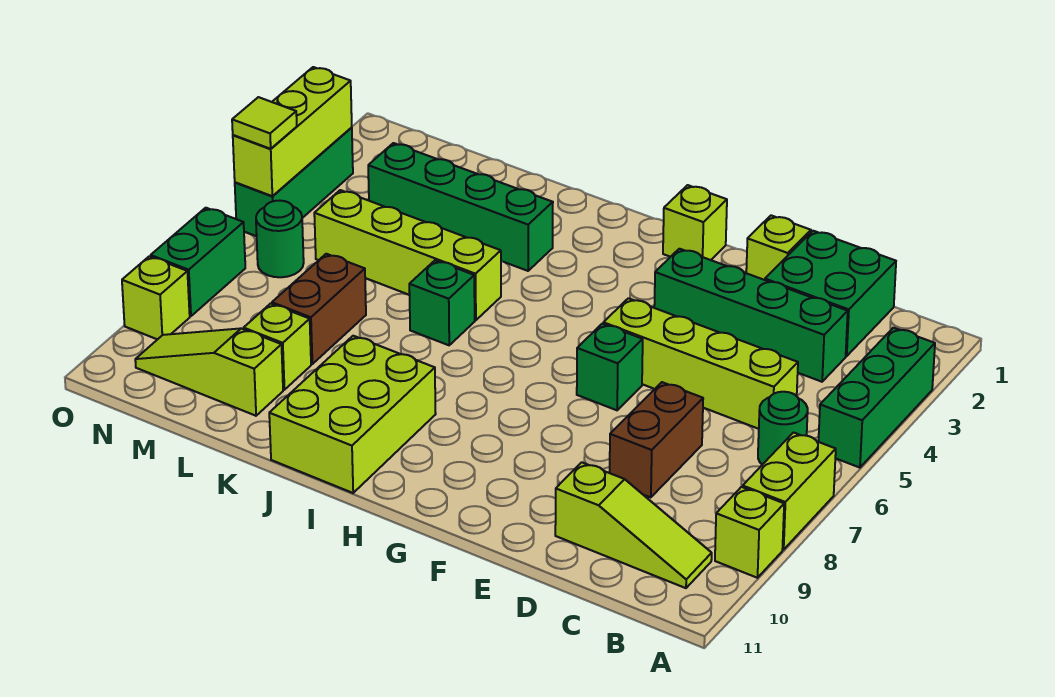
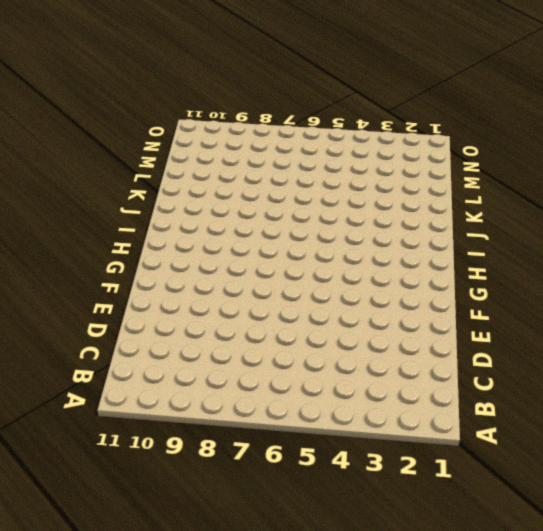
none -> green 1x3 brick [818,328,935,468]
none -> lime 1x2 brick [743,433,836,550]
none -> lime 1x1 brick [715,487,784,578]

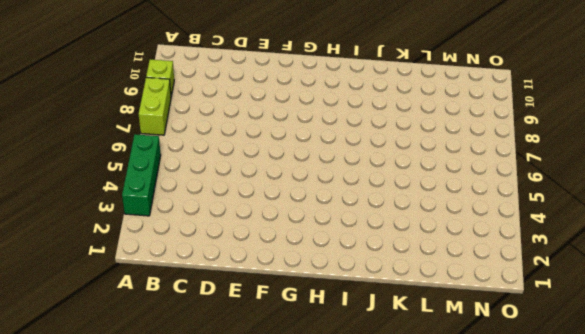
none -> green 1x1 round brick [758,392,808,465]
none -> lime 1x3 slope [555,462,712,588]
none -> green 2x2 brick [765,231,896,356]

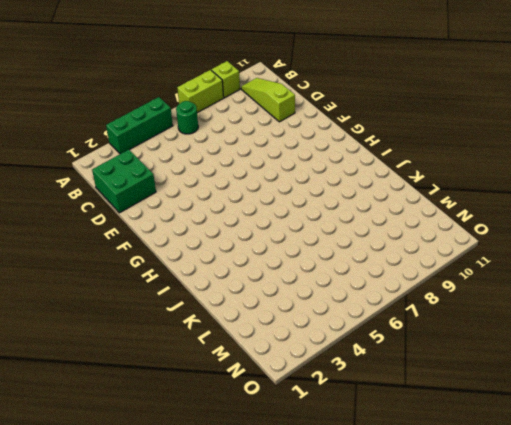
none -> green 1x4 brick [654,249,848,382]
none -> lime 1x4 brick [603,298,798,429]
none -> brown 1x2 brick [610,382,703,497]

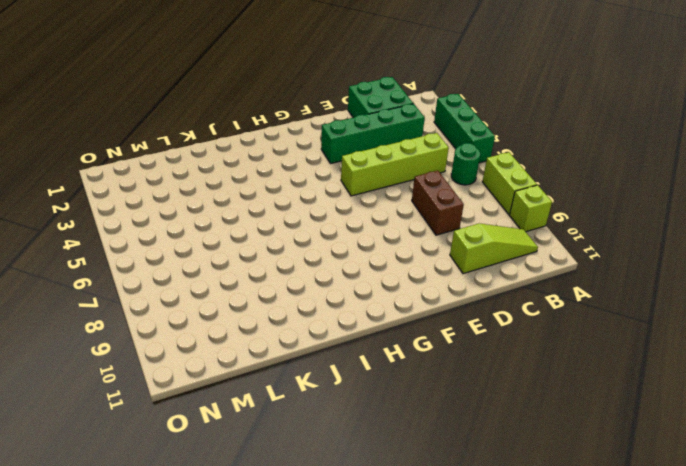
none -> lime 1x1 brick [746,215,811,280]
none -> green 1x1 brick [577,324,643,410]
none -> lime 1x1 brick [663,185,727,260]

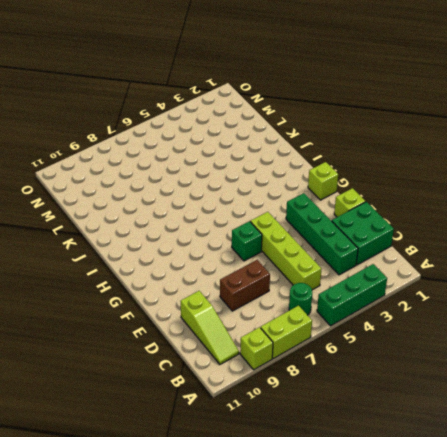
none -> lime 2x3 brick [269,336,436,493]
none -> green 1x4 brick [368,143,553,271]
none -> lime 1x4 brick [314,190,501,320]

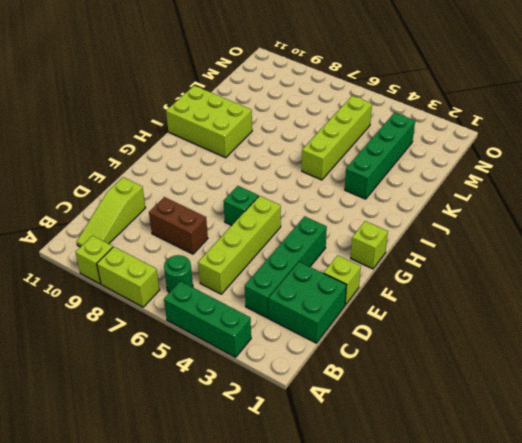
none -> green 1x1 brick [409,260,475,345]
none -> brown 1x2 brick [272,254,366,364]
none -> lime 1x1 brick [244,304,311,390]

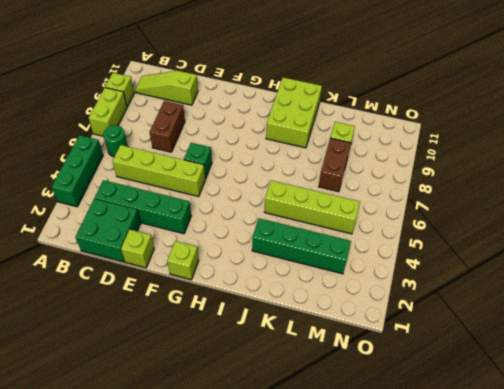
none -> green 1x1 brick [409,260,475,345]
none -> lime 1x3 slope [135,328,283,416]
none -> green 1x1 round brick [256,201,304,277]

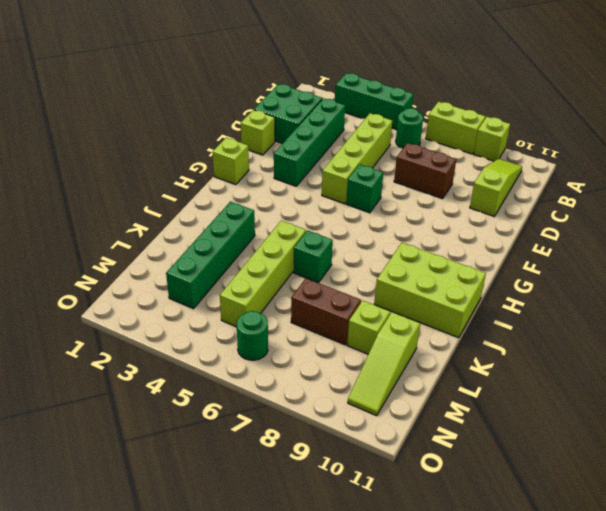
none -> green 1x3 brick [235,127,353,236]
none -> green 1x2 brick [151,208,245,316]
none -> lime 1x1 brick [122,256,190,339]

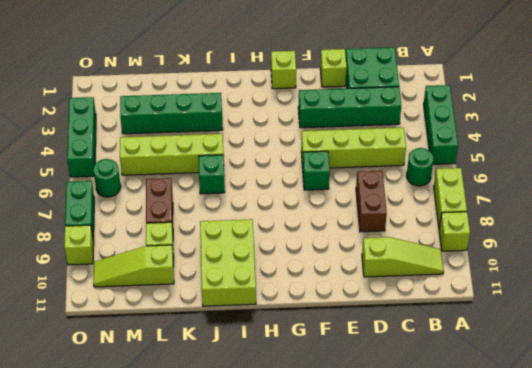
none -> lime 1x3 brick [233,67,352,196]
none -> lime 1x1 tile [232,97,297,149]

